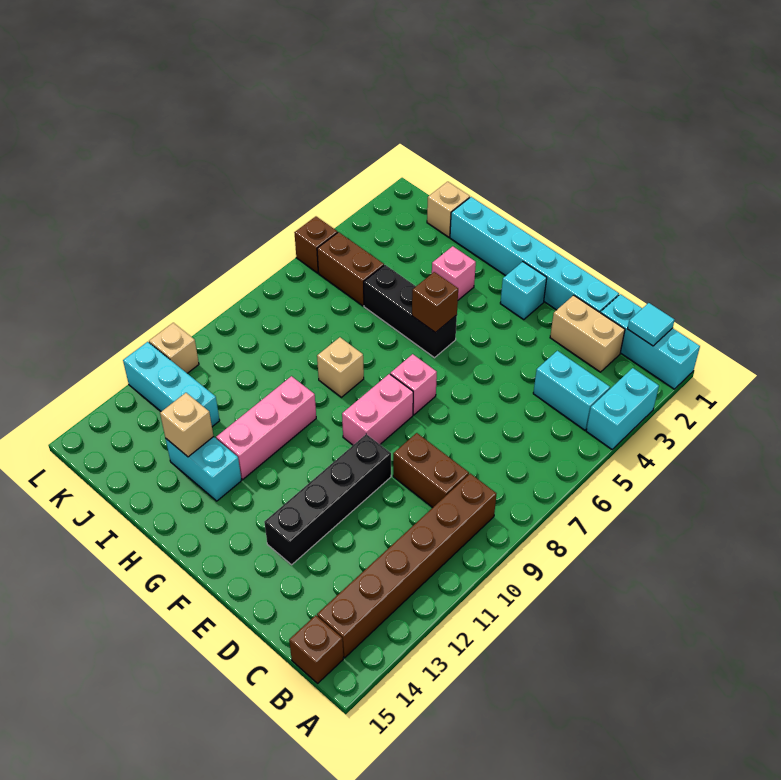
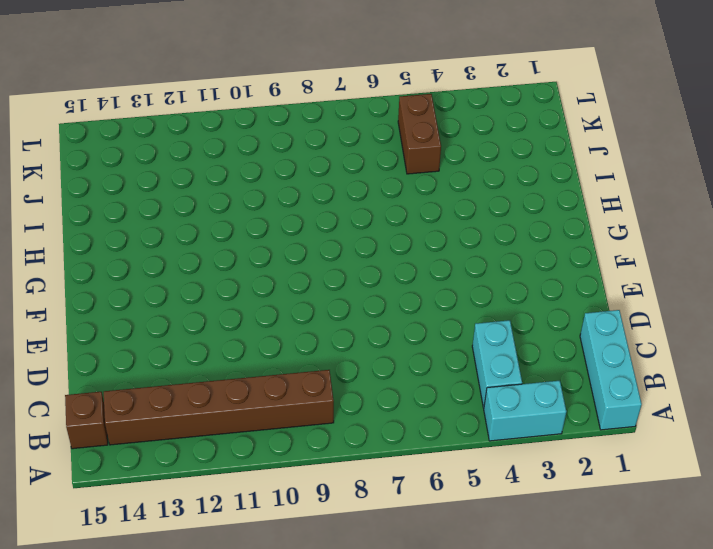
none -> tan 1x2 brick [550,295,625,372]
none -> brown 1x2 brick [393,433,469,507]
none -> cyan 1x6 brick [450,197,619,313]

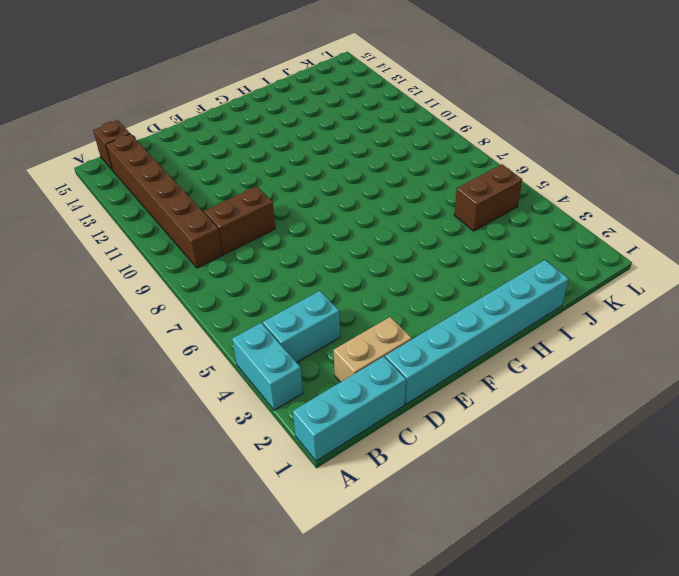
none -> black 1x4 brick [264,434,391,565]
none -> cyan 1x1 brick [500,262,547,320]
none -> pink 1x1 brick [390,354,437,415]

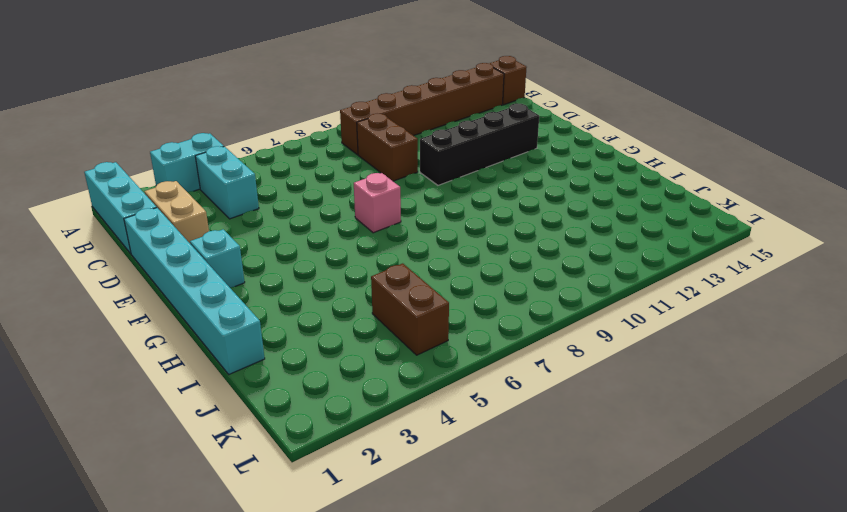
none -> pink 1x2 brick [342,374,413,445]
none -> black 1x3 brick [364,265,457,358]
none -> pink 1x1 brick [432,246,476,300]

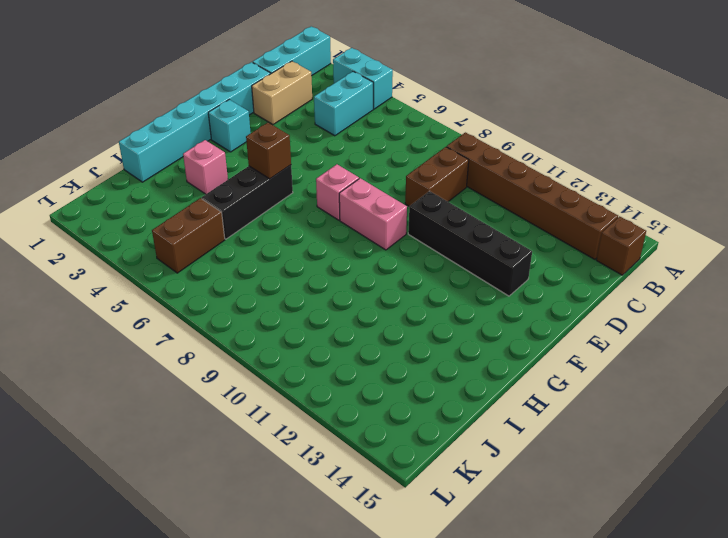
none -> tan 1x1 brick [317,337,364,397]
none -> pink 1x3 brick [216,376,316,479]
none -> cyan 1x2 brick [165,437,242,501]

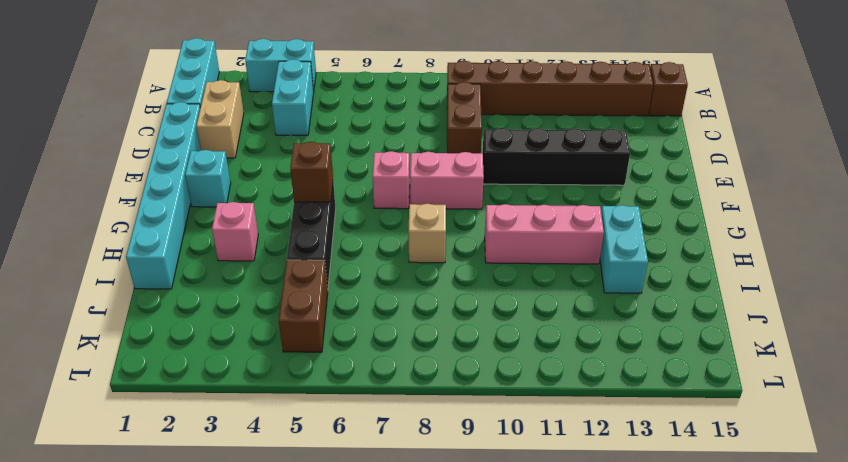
none -> tan 1x1 brick [427,182,470,237]
none -> cyan 1x3 brick [123,342,220,427]
none -> brown 1x1 brick [294,217,338,273]

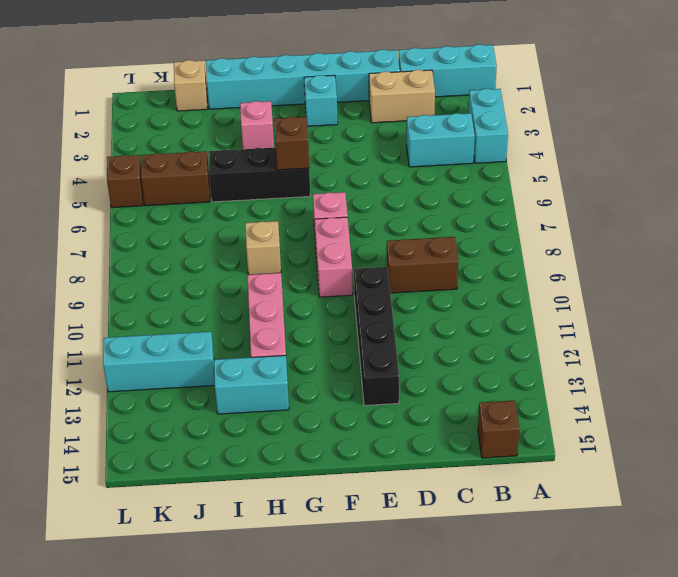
none -> brown 1x6 brick [317,474,496,658]
none -> tan 1x1 brick [149,323,199,373]
none -> cyan 1x1 tile [628,303,675,346]

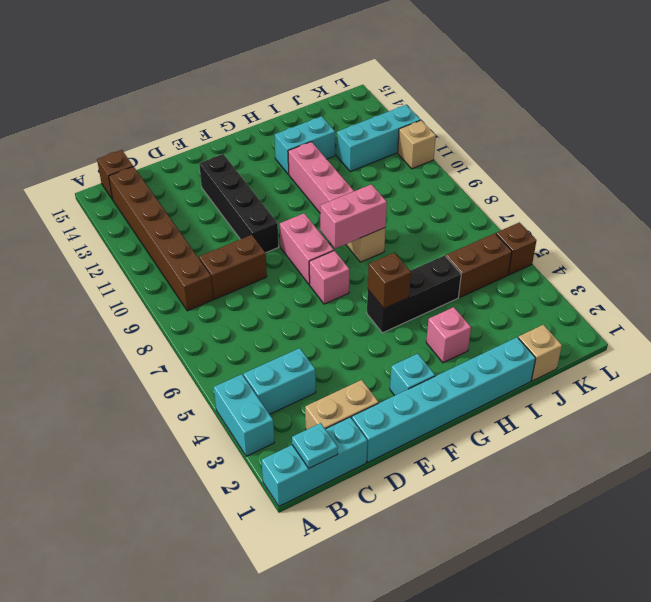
cyan 1x1 plate [292,423,338,468] -> cyan 1x1 tile [628,303,675,346]
pink 1x2 brick [320,184,387,249] -> none
none -> tan 1x1 brick [160,393,214,457]

